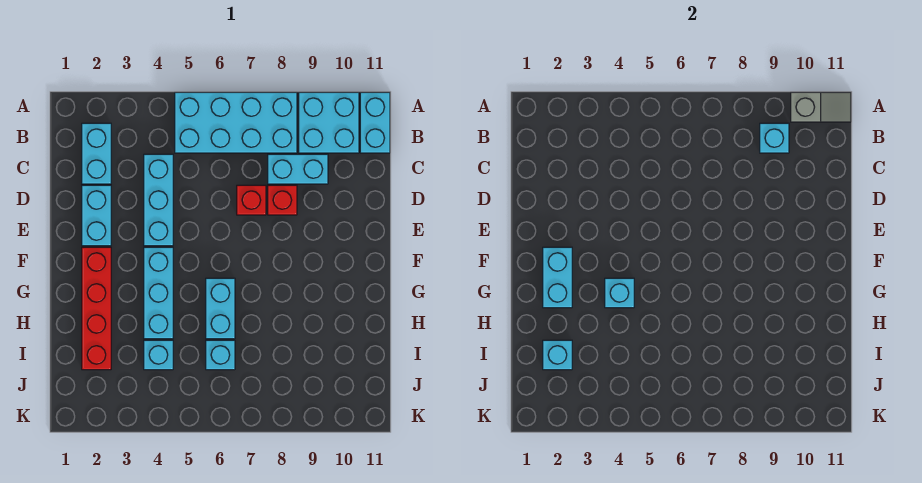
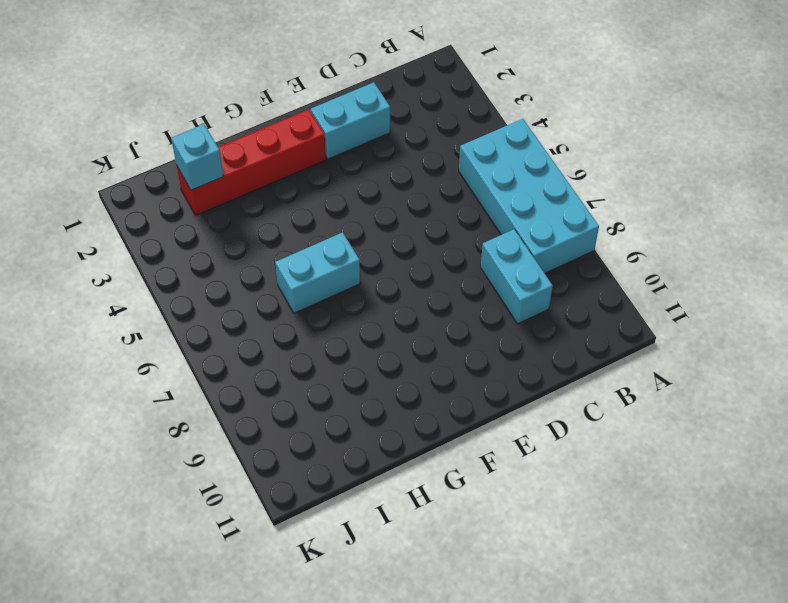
none -> cyan 2x2 brick [299,92,359,153]
none -> cyan 1x2 brick [360,92,390,153]
none -> cyan 1x2 brick [82,123,111,184]

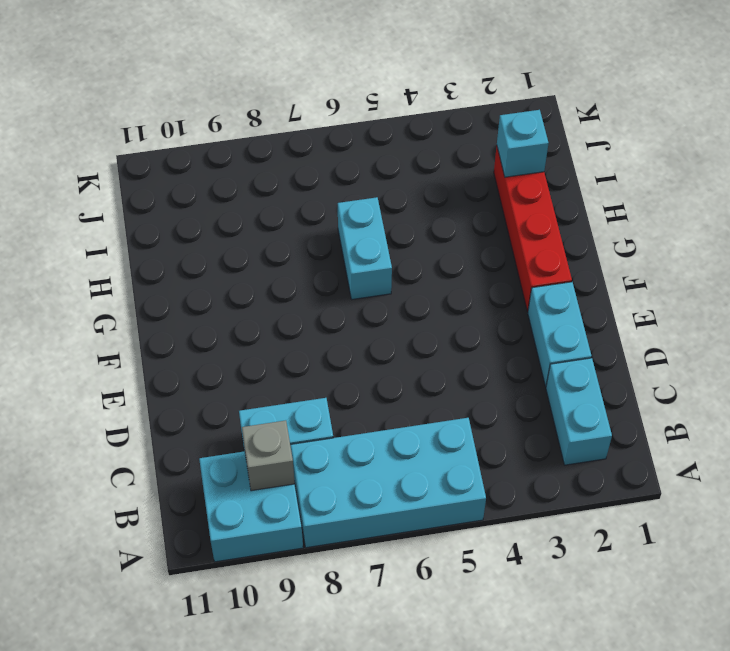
grey 1x1 brick [242,420,295,491] -> cyan 1x1 brick [760,123,789,153]
none -> cyan 1x2 brick [360,92,390,153]
none -> cyan 1x3 brick [144,154,173,246]
none -> red 1x1 brick [237,185,266,215]

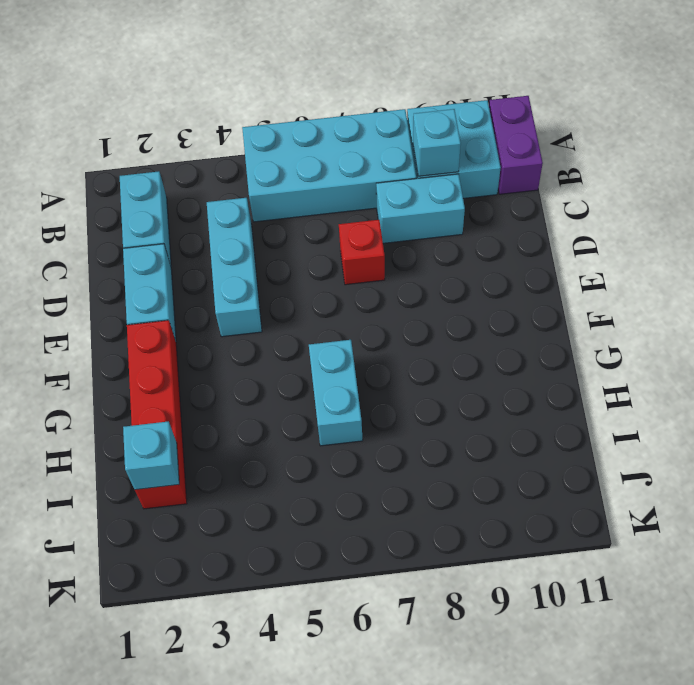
purple 1x2 brick [489,96,543,194] -> cyan 1x2 brick [360,92,390,153]
none -> red 1x1 brick [268,185,297,215]
none -> cyan 1x3 brick [144,247,173,339]
none -> cyan 1x1 brick [144,340,173,370]

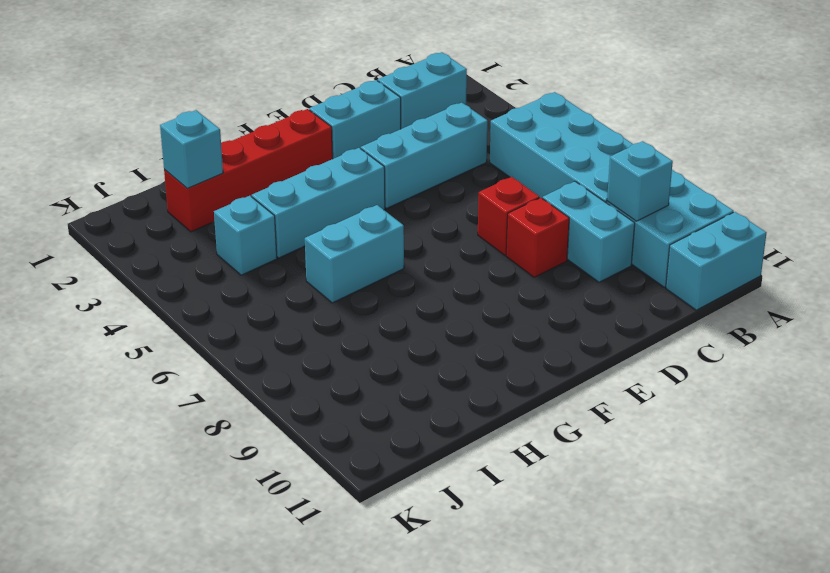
none -> cyan 1x1 brick [206,340,235,370]
none -> grey 1x2 slope [791,92,851,122]
none -> cyan 1x2 brick [543,247,572,308]

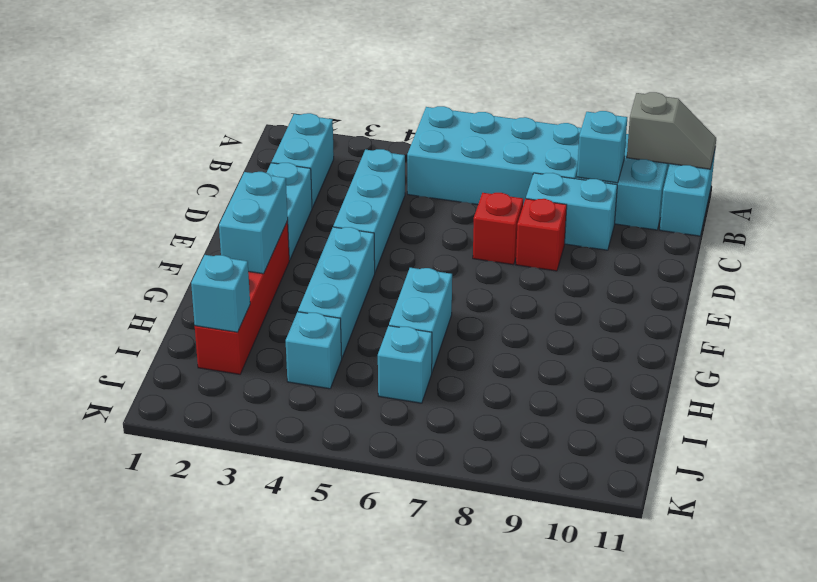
none -> cyan 1x1 brick [605,278,634,308]

